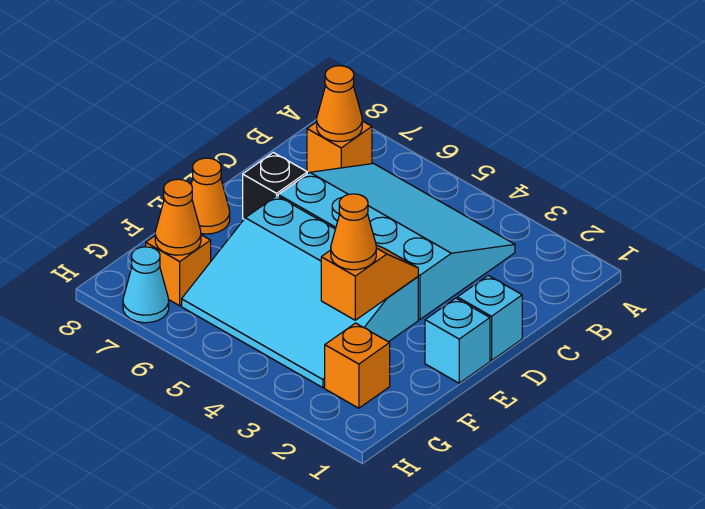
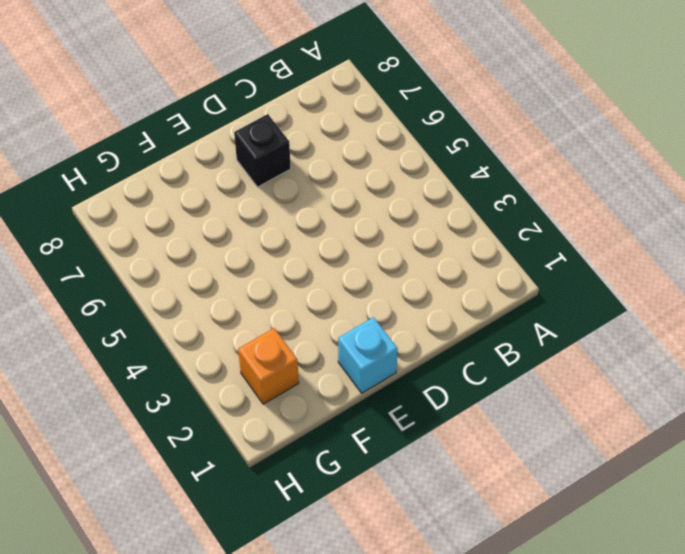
none -> cyan 3x4 slope [278,164,515,320]
none -> orange 1x1 brick [307,121,372,173]
none -> cyan 1x1 brick [457,276,522,361]

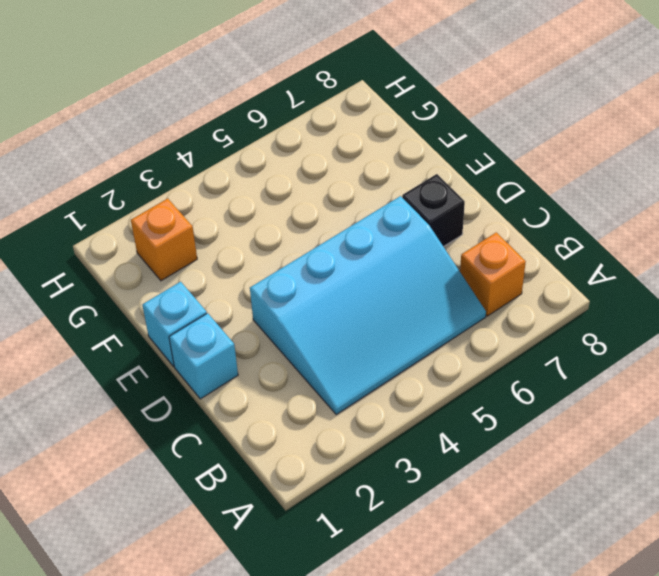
none -> cyan 3x4 slope [182,196,418,388]
none -> orange 1x1 cone [191,158,230,234]
none -> orange 1x1 brick [146,235,211,306]

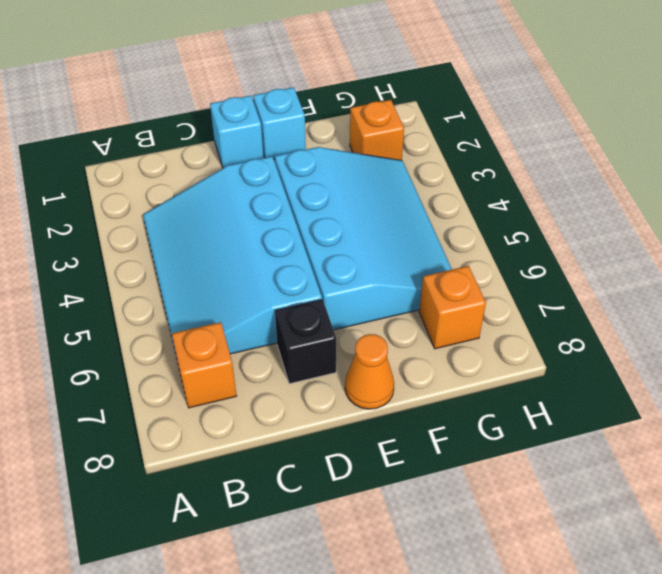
none -> cyan 1x1 cone [123,247,169,323]
none -> orange 1x1 cone [317,66,362,142]
none -> orange 1x2 slope [321,245,418,320]

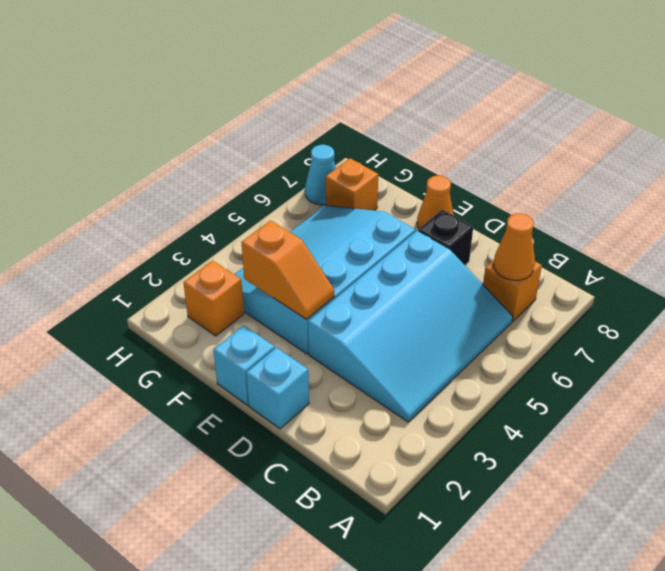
none -> orange 1x1 cone [155,179,201,255]
none -> orange 1x1 cone [331,194,376,270]

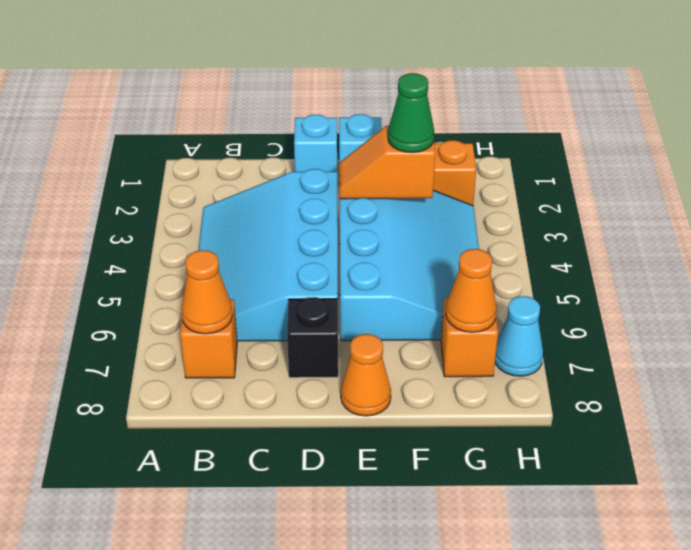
green 1x1 cone [388,73,434,153] -> orange 1x1 cone [331,194,376,270]

